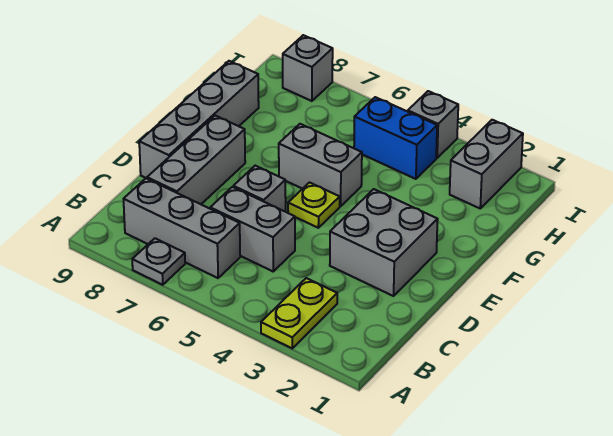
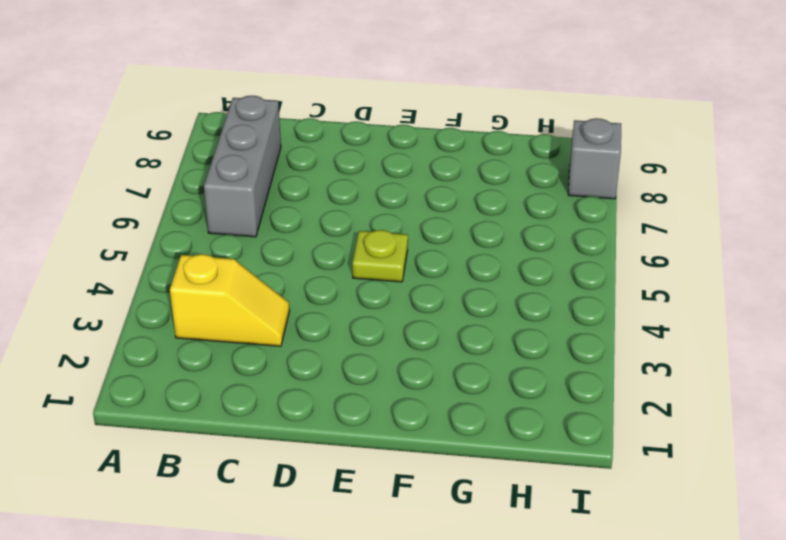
yellow 1x2 slope [170,254,290,346] -> lime 1x2 plate [261,278,337,348]
none -> grey 1x1 plate [132,238,185,285]
none -> grey 1x2 brick [210,187,295,271]
none -> grey 1x3 brick [147,116,245,204]

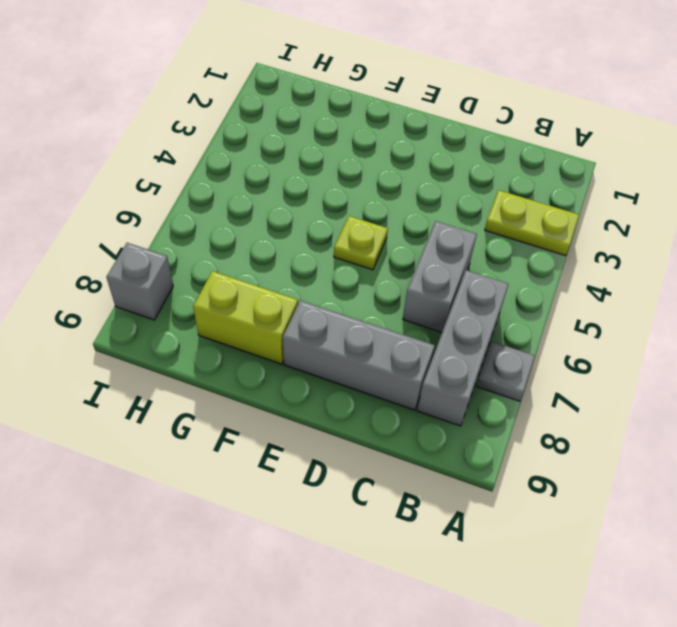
lime 1x2 brick [193,271,298,364] -> none
none -> grey 2x2 brick [330,189,438,296]
none -> grey 1x1 brick [233,166,286,212]
none -> grey 1x4 brick [139,61,259,178]

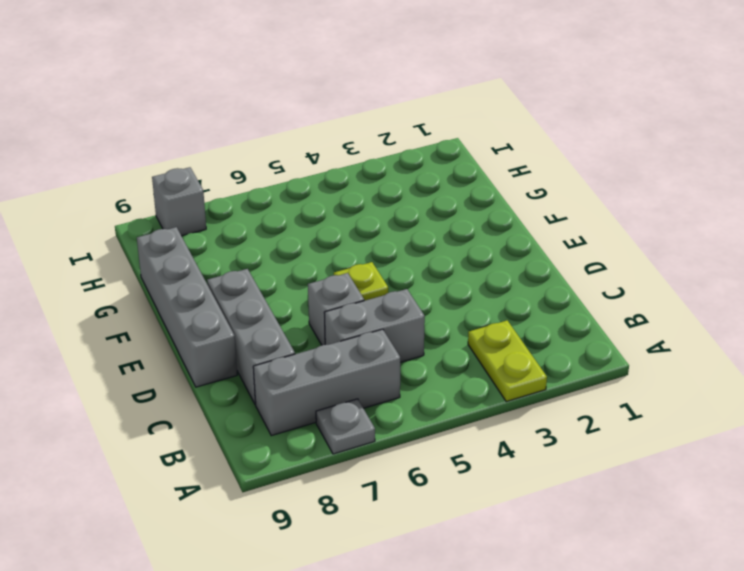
none -> grey 2x2 brick [330,189,438,296]
none -> grey 1x2 brick [279,124,362,206]
none -> grey 1x2 brick [450,120,523,208]

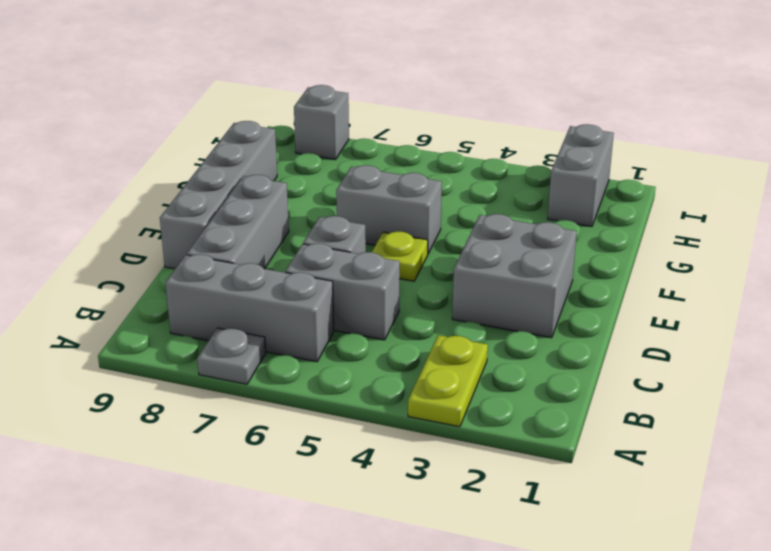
none -> blue 1x2 brick [354,97,437,179]
none -> grey 1x1 brick [408,91,458,158]

